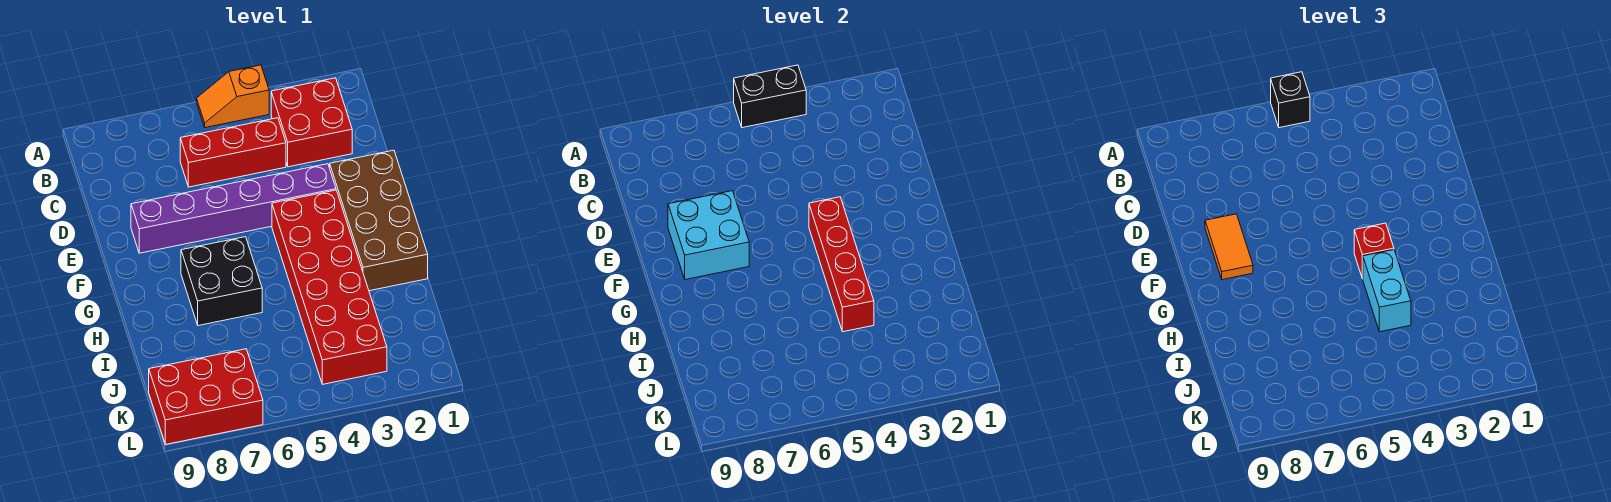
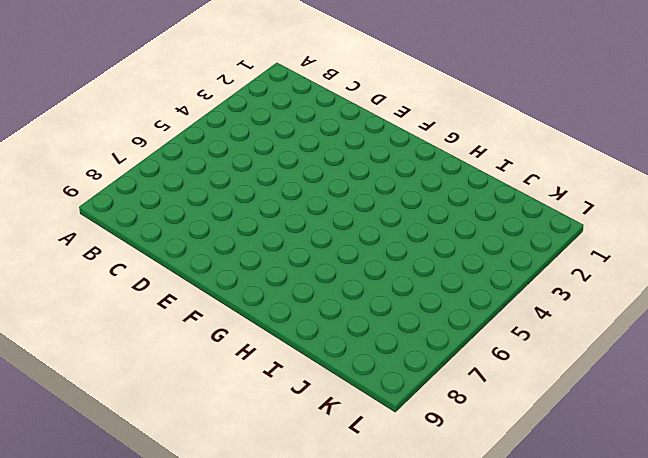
none -> orange 1x2 slope [197,65,269,128]
none -> red 2x2 brick [271,78,352,167]
none -> red 1x3 brick [180,118,286,187]

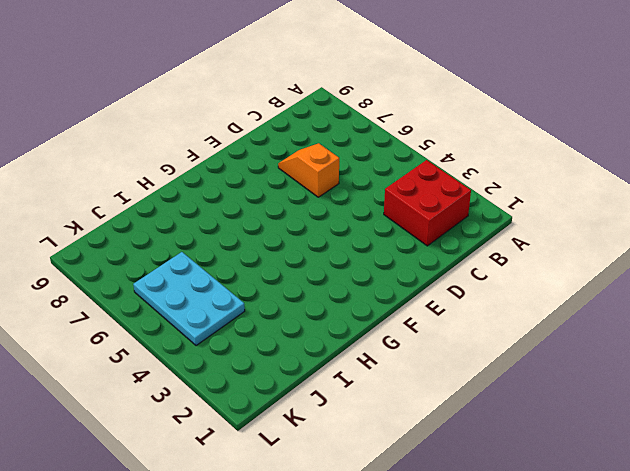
orange 1x2 slope [278,143,339,197] -> orange 1x2 slope moved to [197,65,269,128]
cyan 2x3 plate [133,252,245,346] -> red 2x6 brick [272,190,387,384]
none -> red 1x3 brick [180,118,286,187]
none -> brown 2x4 brick [330,150,428,291]
none -> purple 1x6 brick [131,164,336,253]

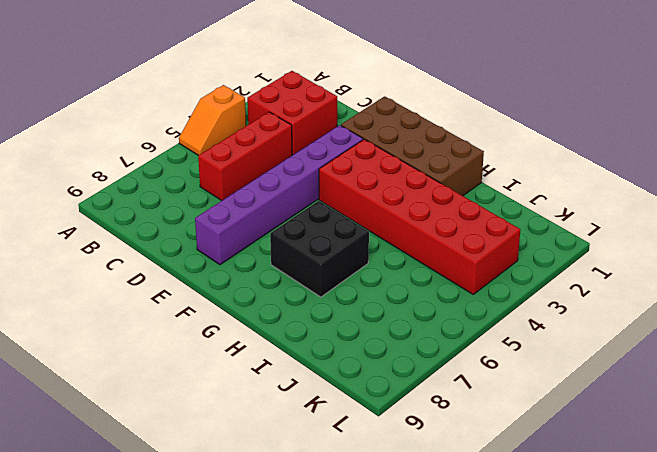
none -> red 2x3 brick [149,349,263,444]
none -> black 1x2 brick [734,65,806,128]
none -> cyan 2x2 brick [668,191,749,280]

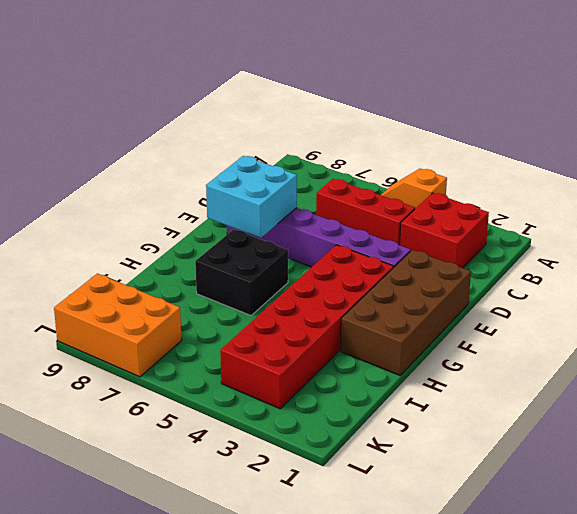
orange 2x3 brick [54,274,182,377] -> red 2x3 brick [149,349,263,444]
none -> black 1x2 brick [734,65,806,128]
none -> red 1x4 brick [809,197,874,332]
none -> black 1x1 brick [1271,72,1310,128]

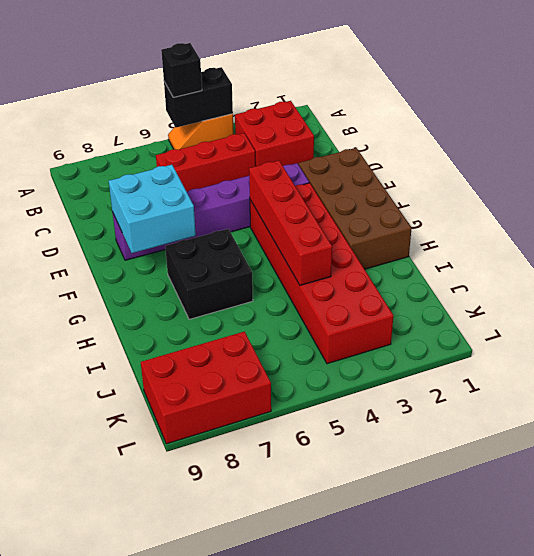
none -> orange 1x2 tile [1205,214,1253,280]
none -> red 1x1 brick [1354,223,1394,279]
none -> cyan 1x2 brick [1363,250,1411,332]

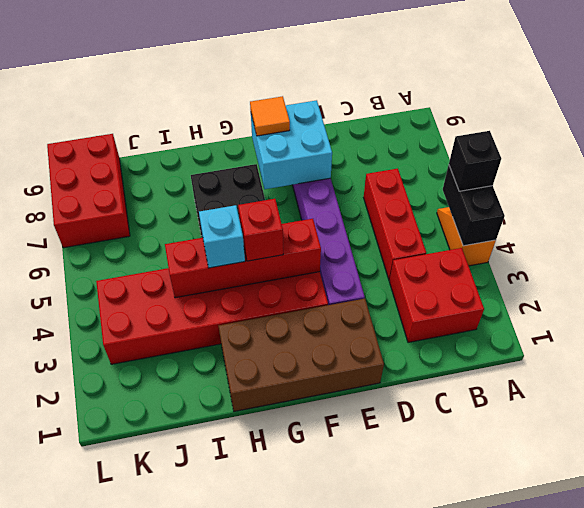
orange 1x1 tile [250,96,290,136] -> orange 1x2 tile [1205,214,1253,280]
cyan 1x1 brick [199,205,245,268] -> cyan 1x2 brick [1363,250,1411,332]

